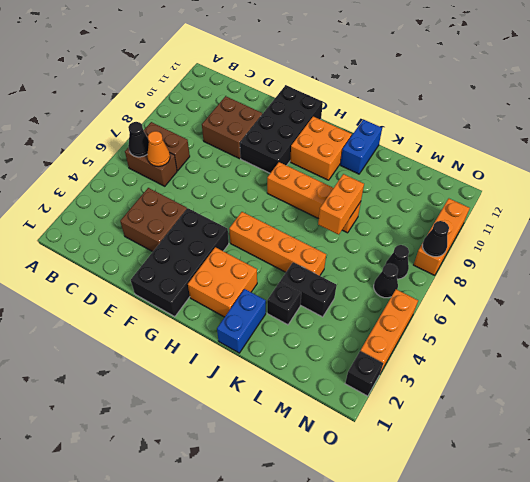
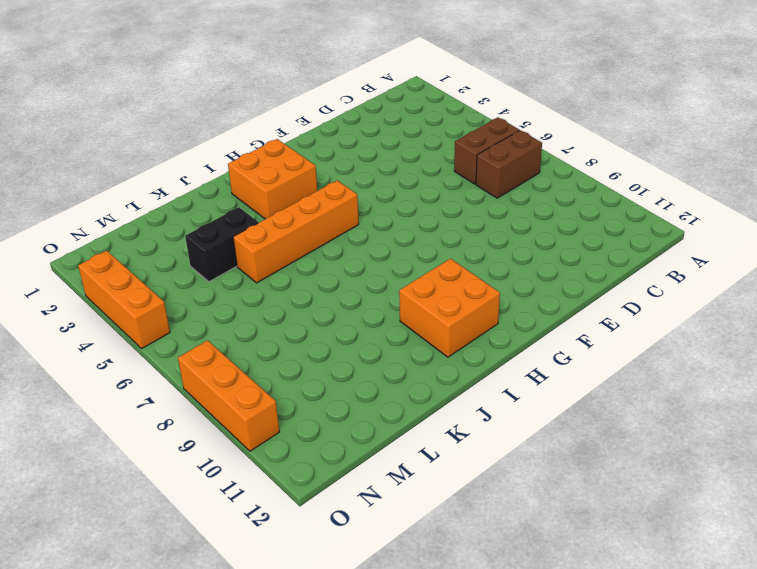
none -> brown 2x2 brick [120,188,187,252]
none -> brown 2x2 brick [202,96,262,159]
none -> black 2x4 brick [131,208,229,317]

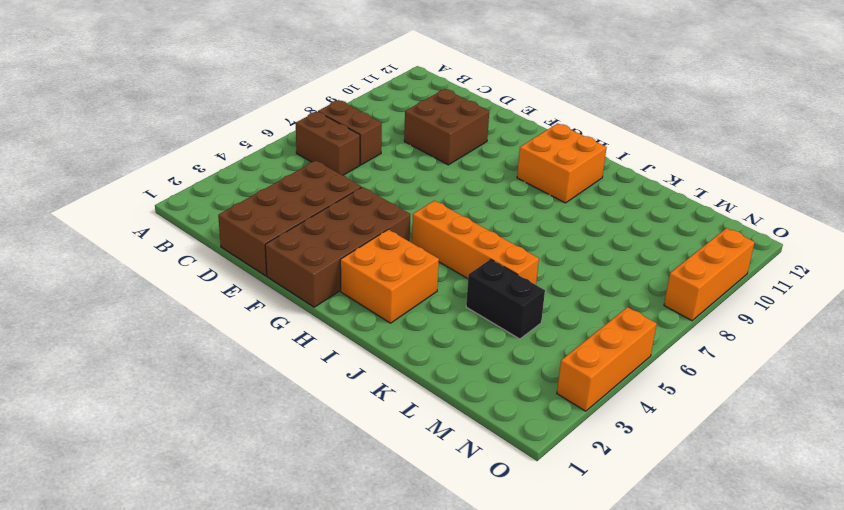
brown 2x4 brick [218,161,361,276] -> brown 2x2 brick [120,188,187,252]
brown 2x4 brick [265,187,410,307] -> black 2x4 brick [131,208,229,317]
none -> black 2x4 brick [240,85,323,173]
none -> orange 1x4 brick [267,162,361,233]
none -> blue 1x2 brick [217,289,266,353]

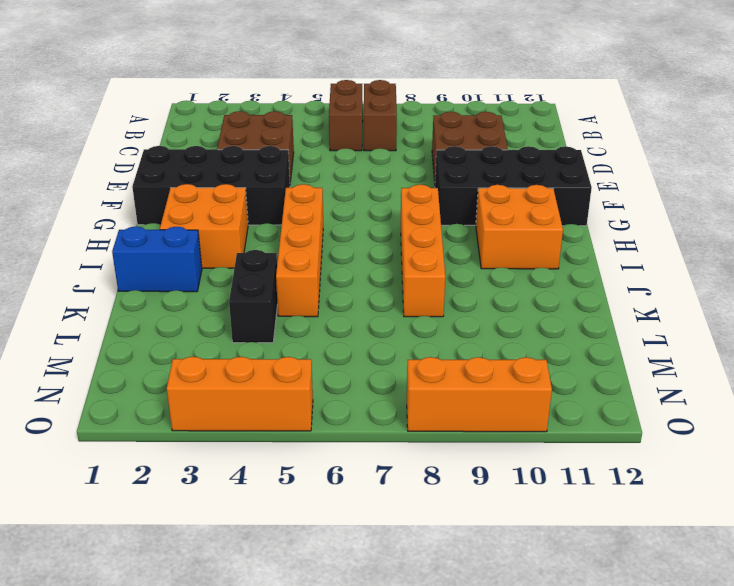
none -> blue 1x2 brick [340,119,382,174]
none -> black 1x1 brick [267,281,301,325]
none -> black 1x1 cone [374,264,398,298]

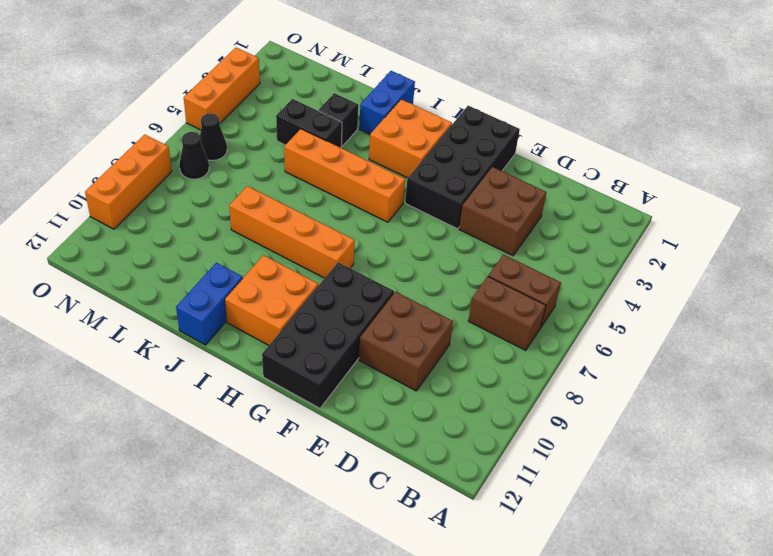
none -> black 1x1 brick [345,351,383,396]
none -> black 1x1 cone [128,122,149,157]
none -> orange 1x1 cone [147,131,170,167]

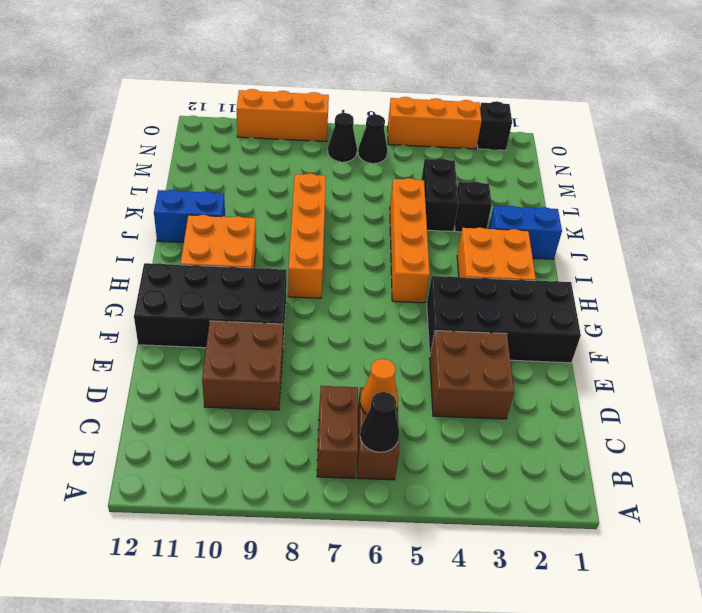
none -> orange 1x2 brick [318,174,364,235]
none -> black 1x1 cone [422,221,449,257]

